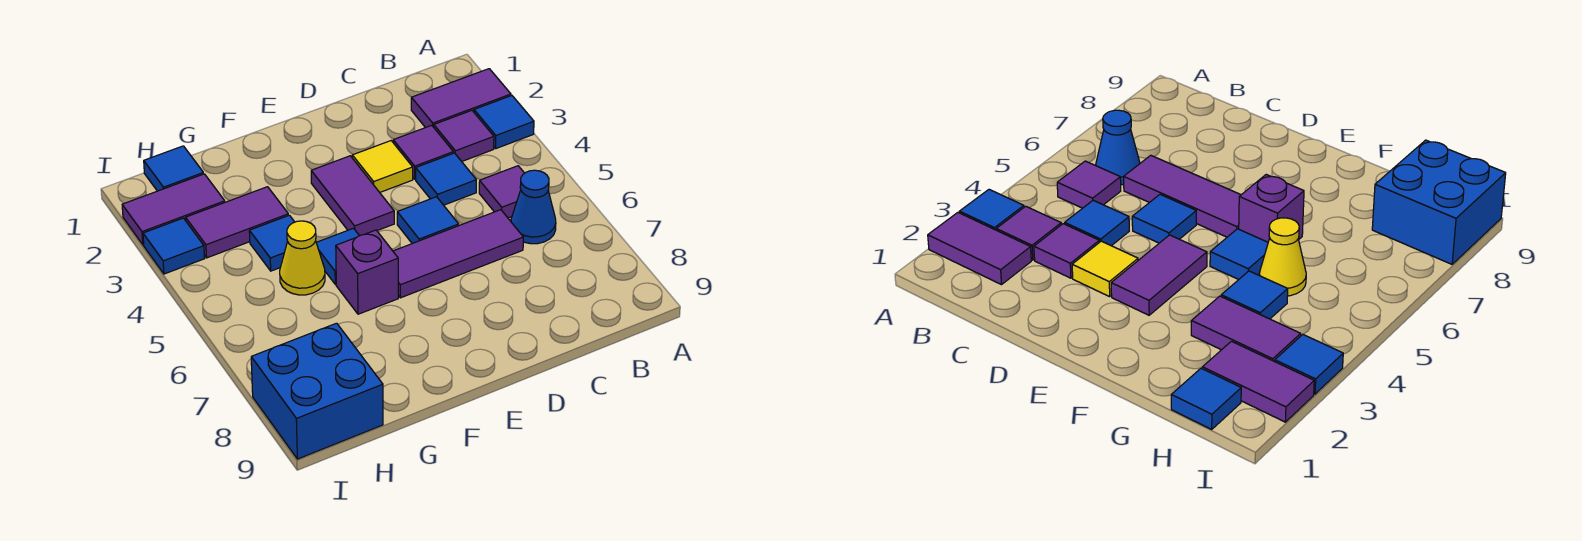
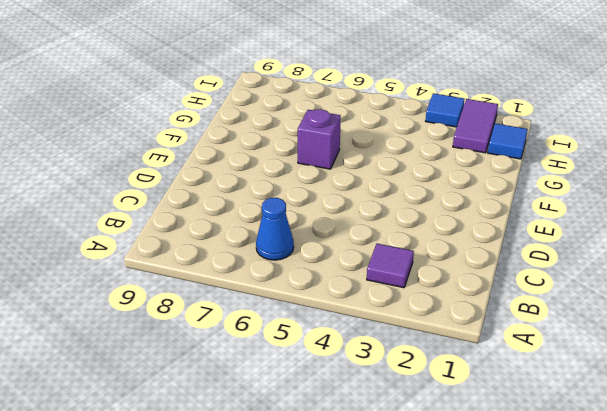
none -> purple 1x2 tile [411,69,511,128]
none -> blue 1x1 tile [474,96,534,148]
none -> purple 1x1 tile [479,166,524,218]

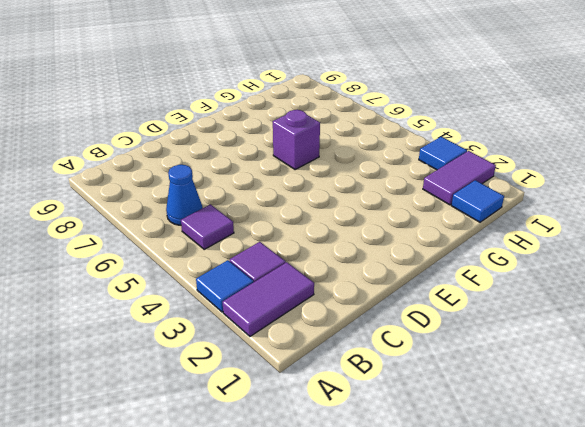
none -> purple 1x1 tile [393,125,453,179]
none -> blue 1x1 tile [416,153,476,205]
none -> purple 1x3 tile [393,210,523,298]

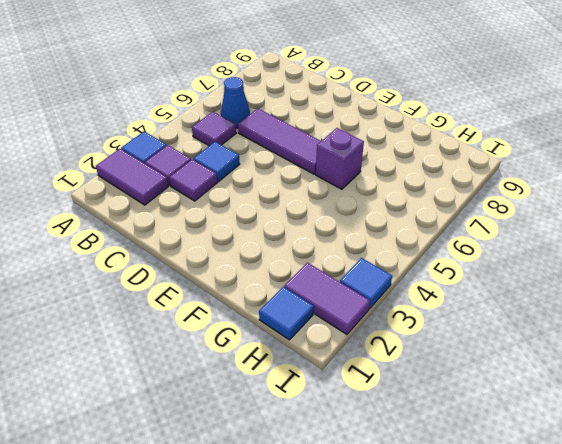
none -> yellow 1x1 tile [352,141,413,192]
none -> blue 1x1 tile [397,197,459,244]
none -> purple 1x2 tile [311,156,394,236]

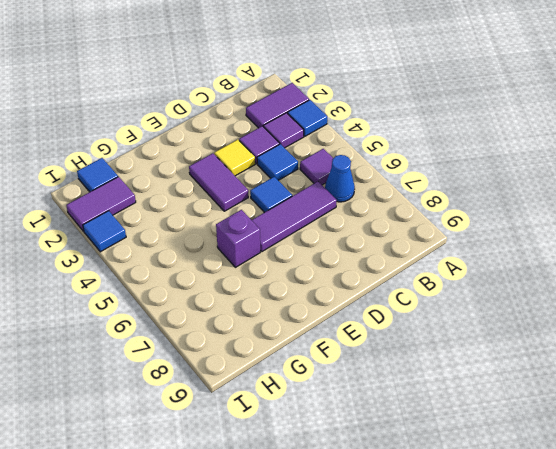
none -> blue 1x1 tile [316,228,359,284]
none -> purple 1x2 tile [186,187,288,258]
none -> blue 1x1 tile [249,215,294,271]

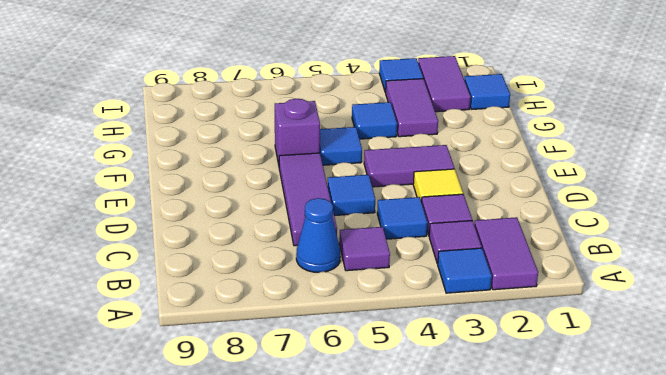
none -> yellow 1x1 cone [280,221,325,295]
none -> blue 2x2 brick [251,323,383,459]

